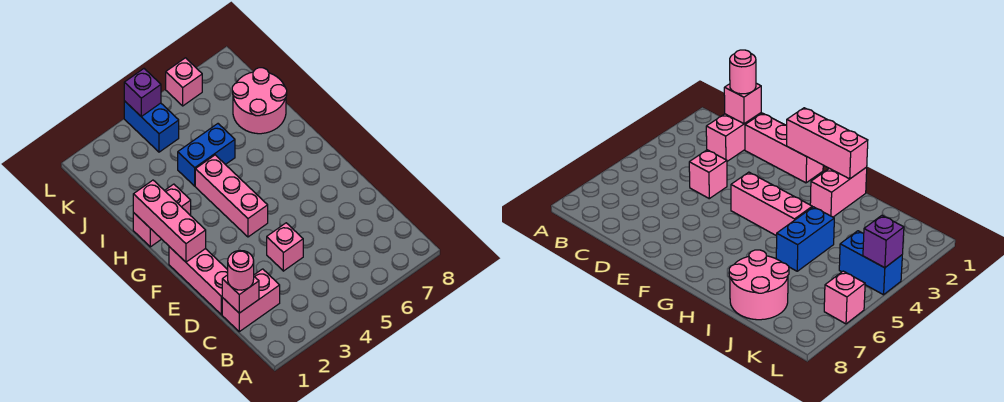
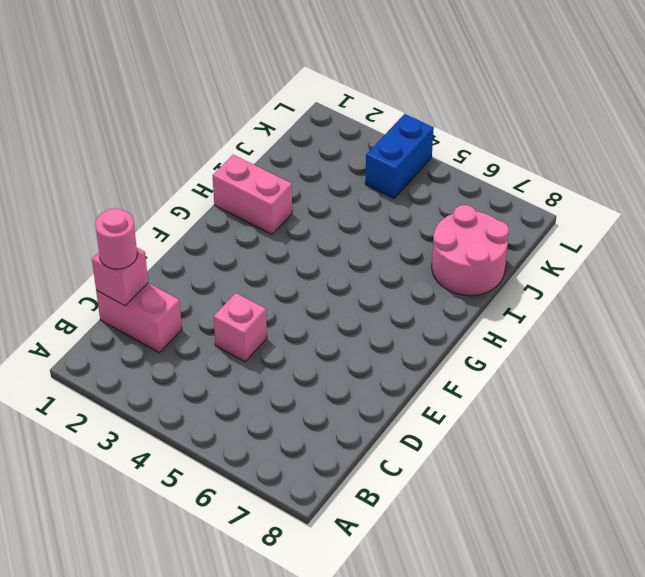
none -> pink 1x3 brick [169,247,228,315]
none -> pink 1x3 brick [195,155,268,237]
none -> blue 1x2 brick [178,124,235,186]

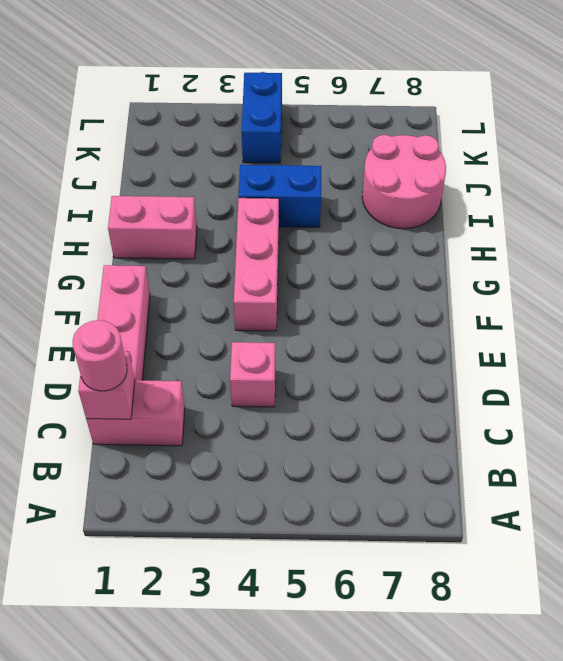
none -> pink 1x1 brick [166,58,202,106]
none -> pink 1x3 brick [133,180,206,262]
none -> purple 1x1 brick [124,69,161,117]

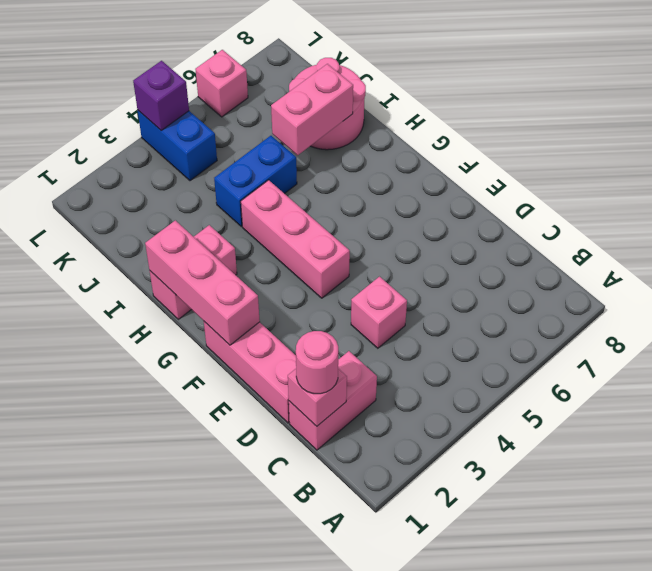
pink 1x2 brick [271,64,353,155] -> none

